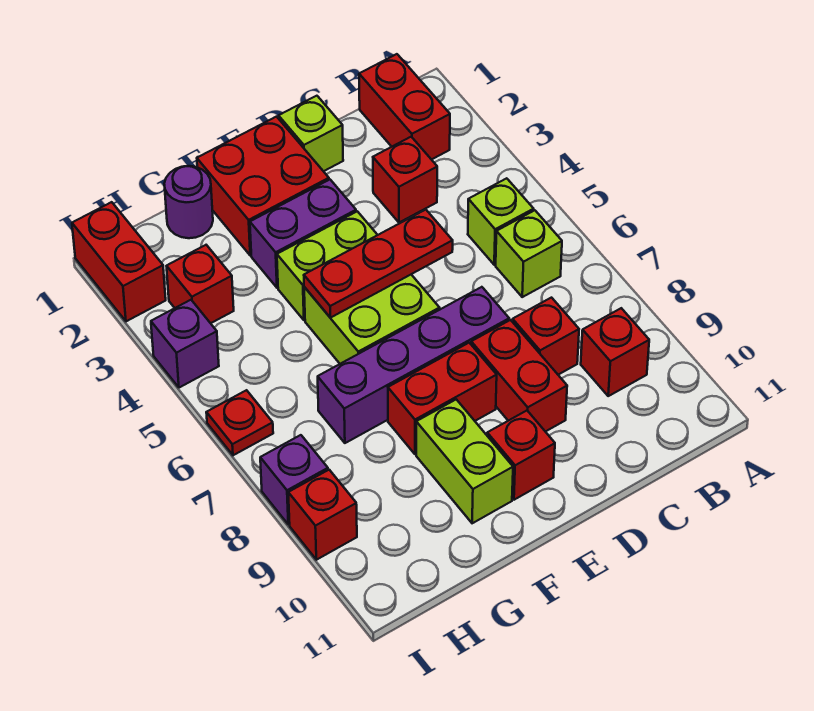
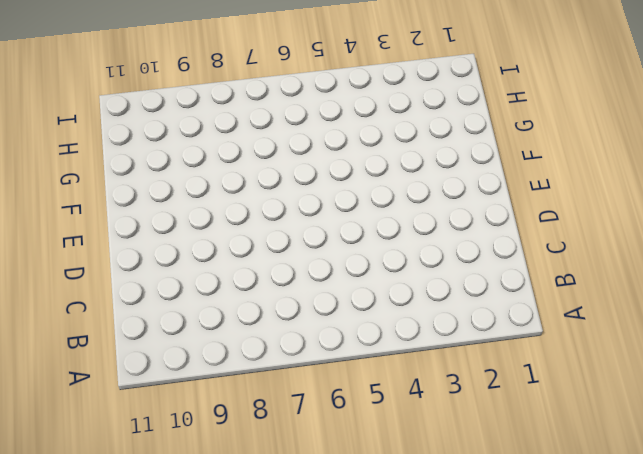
none -> red 1x2 brick [359,54,450,160]
none -> lime 1x1 brick [468,178,534,265]
none -> lime 1x1 brick [496,210,562,297]

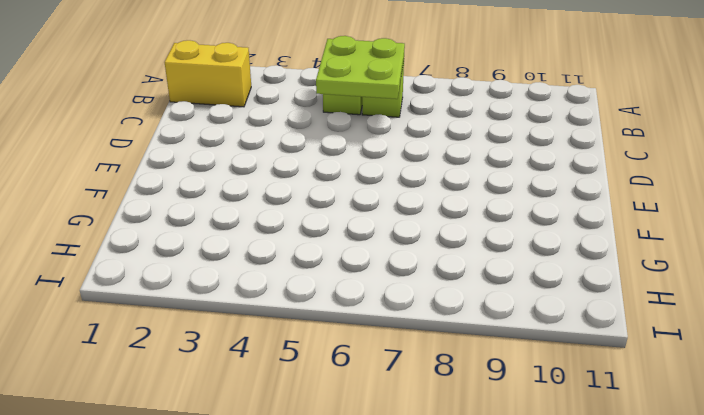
yellow 1x2 brick [165,40,251,107] -> red 1x2 brick [359,54,450,160]
lime 2x2 plate [316,36,405,99] -> none
none -> red 1x1 brick [581,308,649,396]
none -> red 1x1 brick [373,137,437,223]
none -> red 1x1 brick [512,298,579,375]

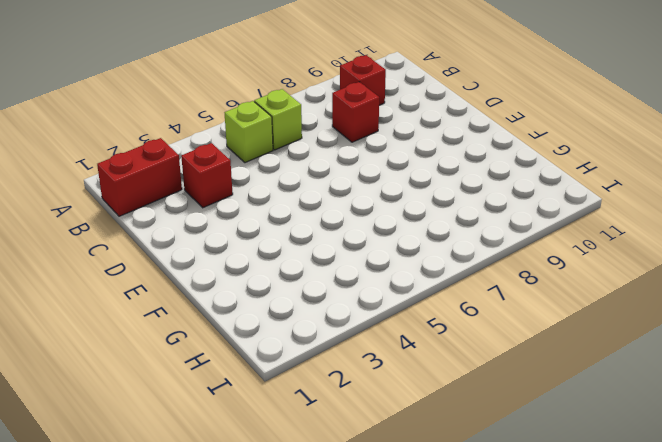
none -> lime 1x1 brick [279,96,343,171]
none -> purple 1x4 brick [318,287,509,443]
none -> red 1x2 brick [471,320,567,432]

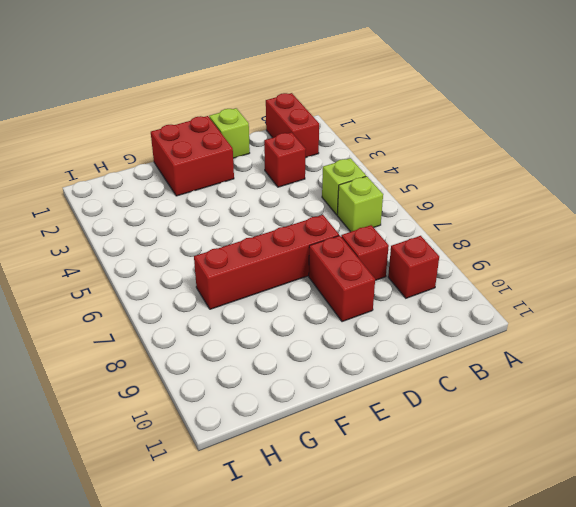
red 1x4 brick [194,215,339,309] -> purple 1x4 brick [318,287,509,443]
none -> purple 1x2 brick [250,180,356,288]
none -> lime 1x2 brick [277,211,377,320]
none -> lime 2x2 brick [304,275,440,364]

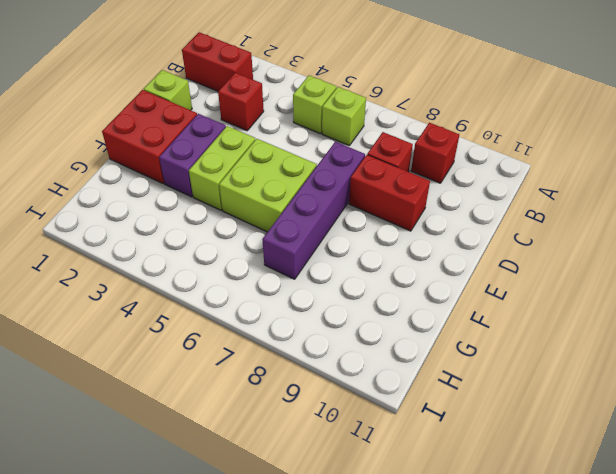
none -> red 1x2 brick [388,343,497,454]
none -> red 1x1 brick [487,411,555,500]
none -> lime 1x2 brick [416,399,513,523]

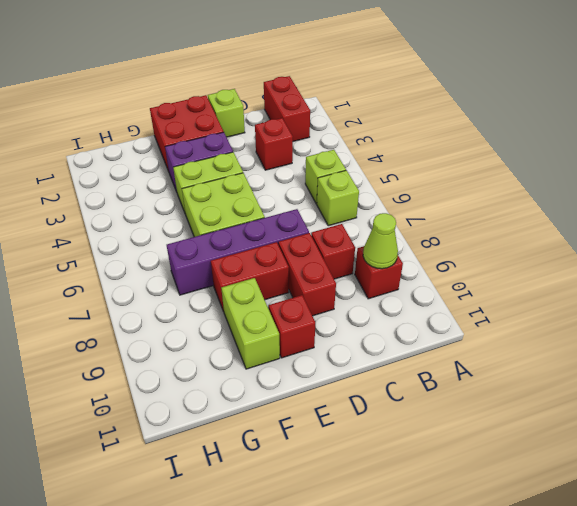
lime 1x1 cone [363,213,398,269] -> none
none -> purple 1x1 round brick [164,166,213,238]
none -> red 1x1 brick [167,245,234,323]
none -> red 1x2 brick [72,202,166,321]

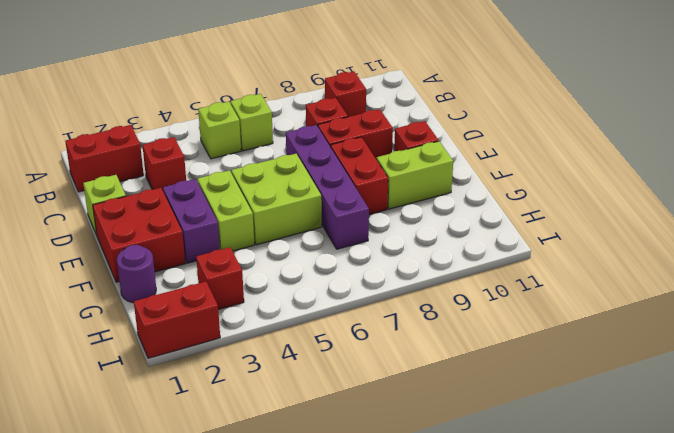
none -> purple 1x1 brick [151,300,219,388]
none -> red 1x1 plate [206,390,273,455]
none -> purple 1x1 brick [260,435,328,525]

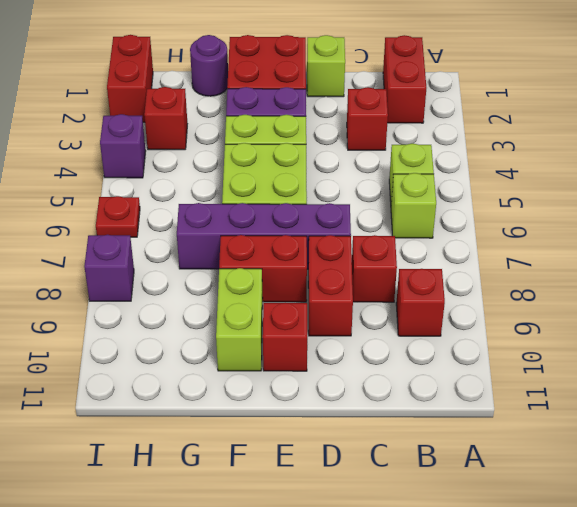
none -> red 1x1 brick [288,470,357,560]
none -> red 1x3 plate [304,210,453,318]

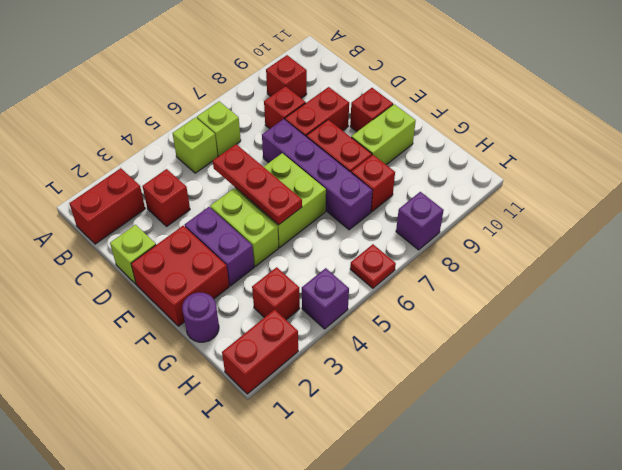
red 1x1 brick [351,155,395,212] -> red 1x1 brick moved to [288,470,357,560]

